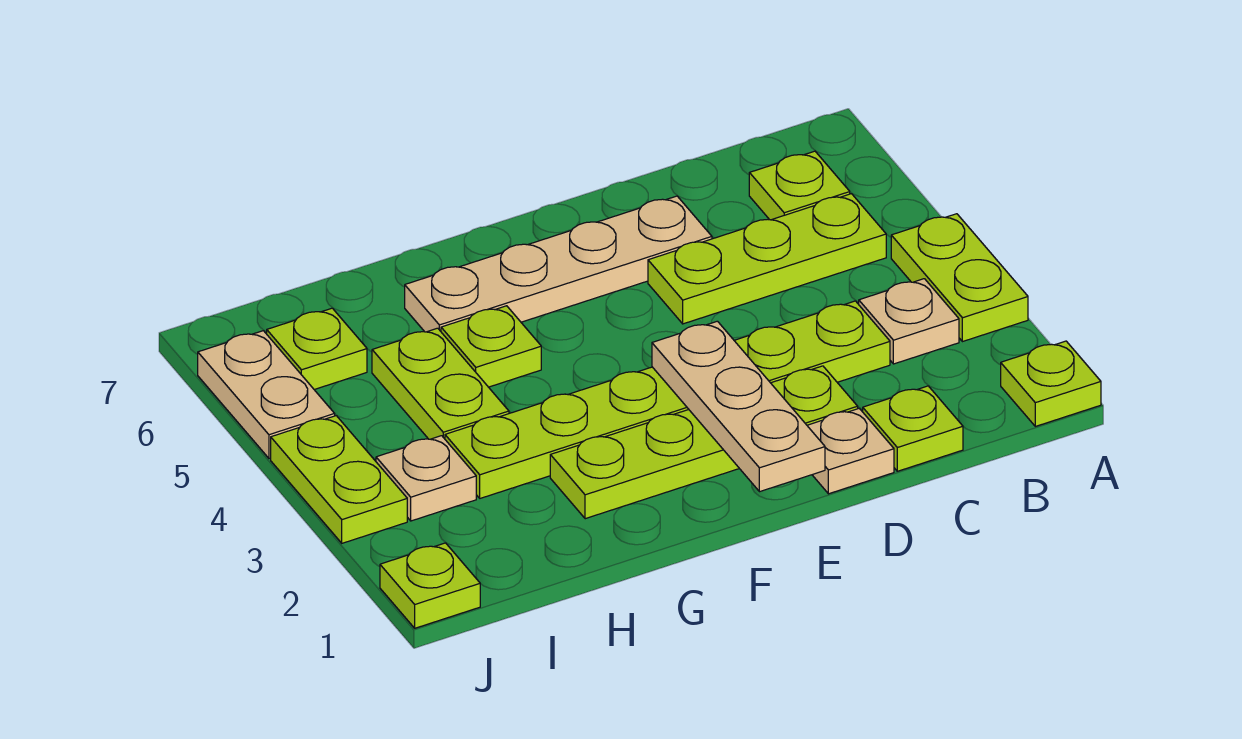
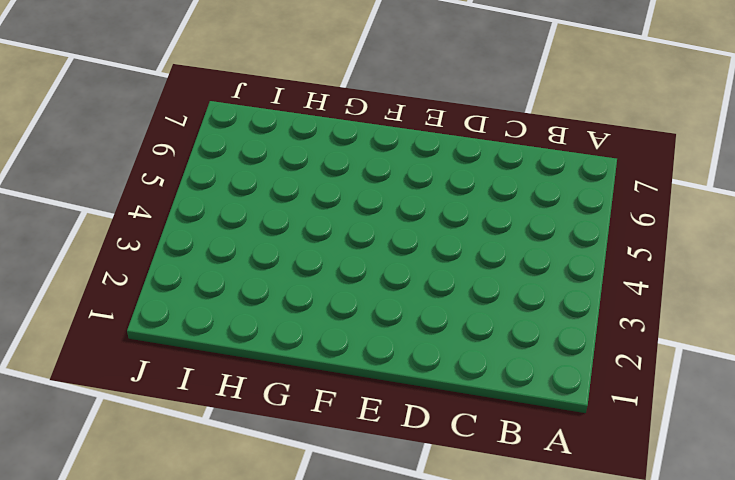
none -> lime 1x1 plate [1001,341,1101,426]
none -> lime 1x2 plate [891,214,1028,342]
none -> tan 1x1 plate [859,279,959,364]

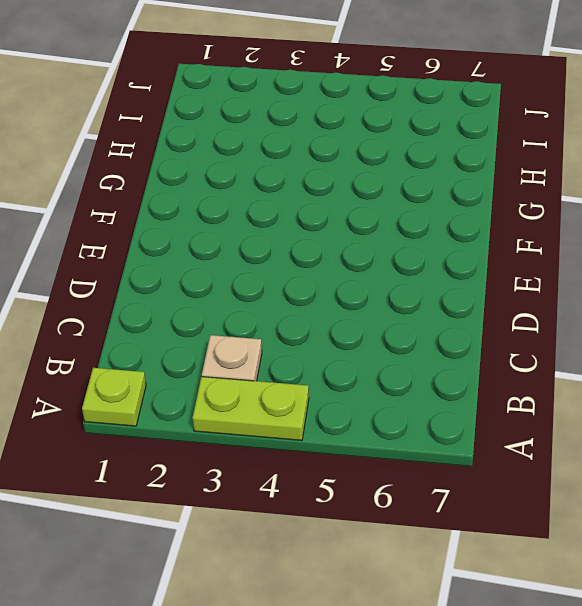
none -> lime 1x3 plate [648,194,886,324]
none -> lime 1x1 plate [749,151,850,220]
none -> lime 1x1 plate [863,386,963,471]

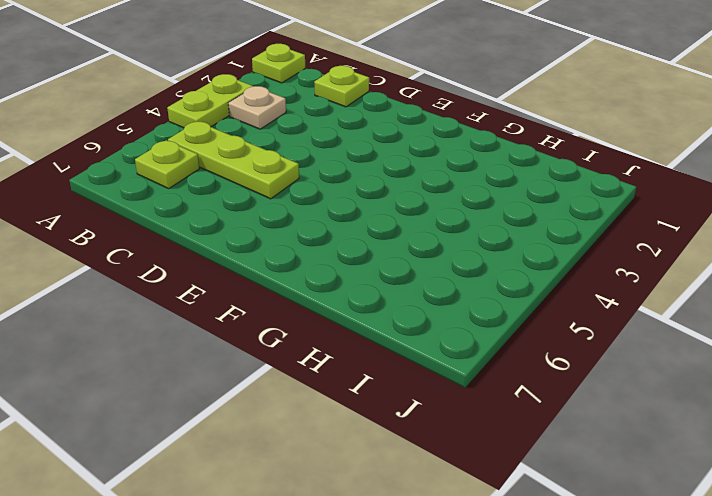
none -> lime 1x6 plate [445,301,890,498]
none -> tan 1x1 plate [807,409,894,494]
none -> lime 1x4 plate [550,366,858,519]

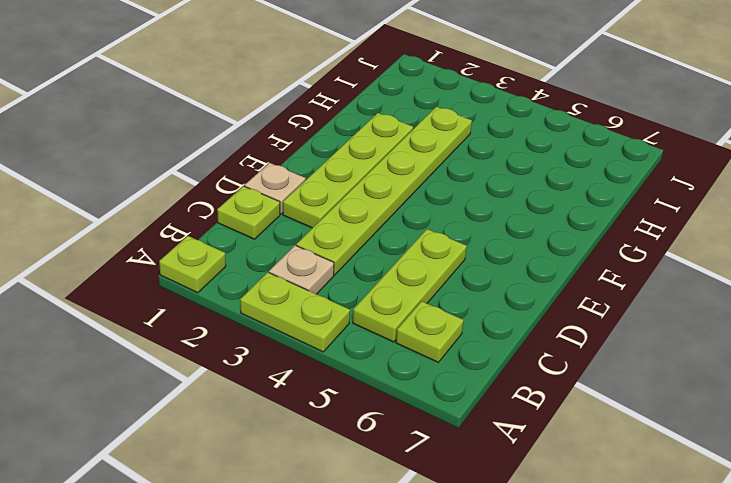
none -> tan 1x4 plate [405,196,712,332]
none -> lime 1x1 plate [441,306,541,387]
none -> lime 1x2 plate [372,328,509,439]

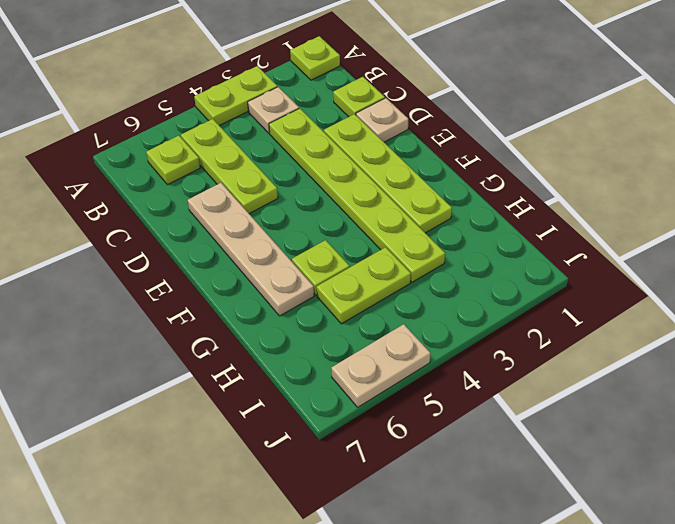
none -> tan 1x1 plate [376,436,476,521]
none -> lime 1x1 plate [267,308,367,390]
none -> lime 1x1 plate [380,543,480,628]

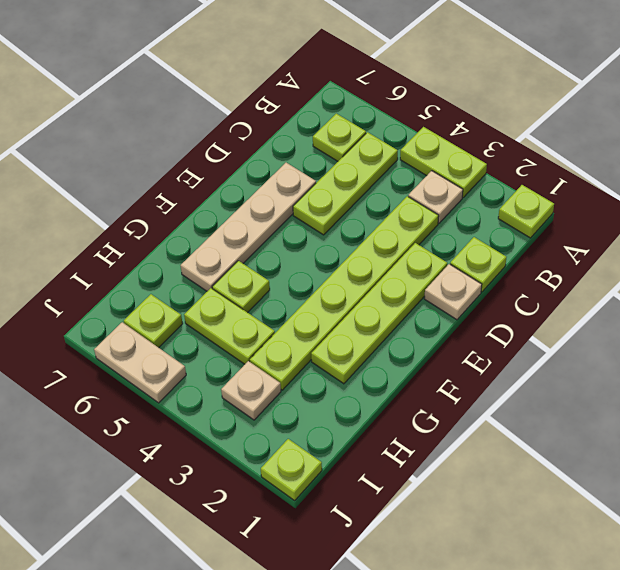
none -> lime 1x2 plate [271,416,407,543]
none -> tan 1x3 plate [652,321,825,492]

